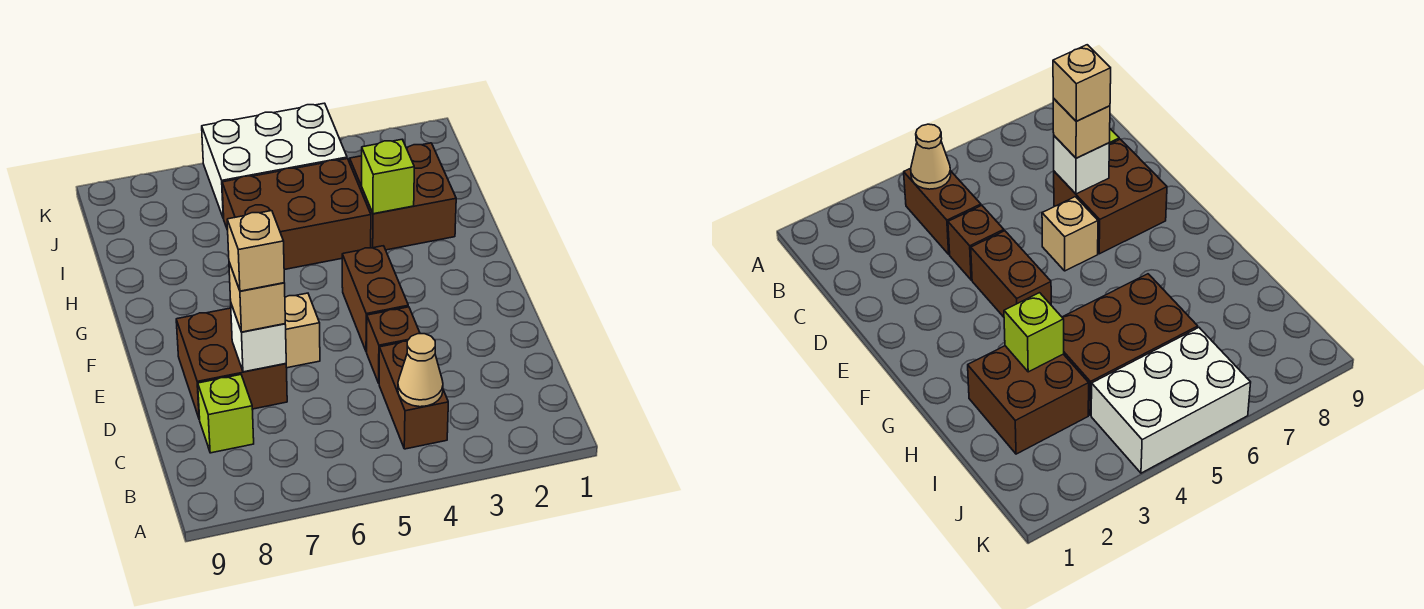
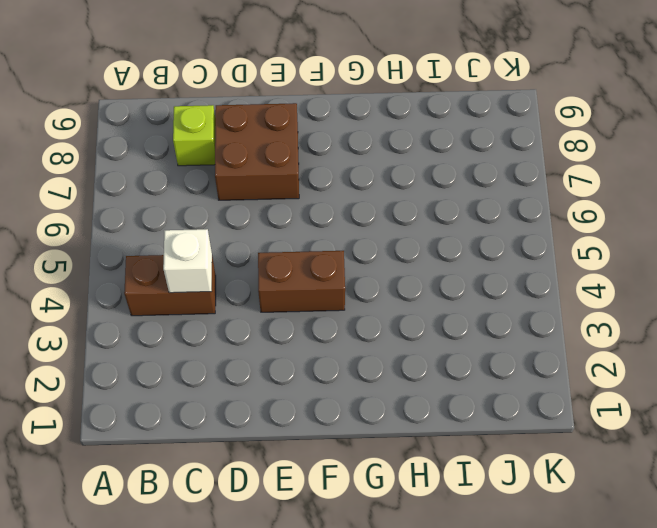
white 1x1 brick [163,229,212,293] -> white 1x1 brick moved to [231,304,286,372]
none -> brown 1x1 brick [367,307,420,383]
none -> tan 1x1 brick [285,293,320,368]
none -> brown 2x2 brick [350,143,456,250]

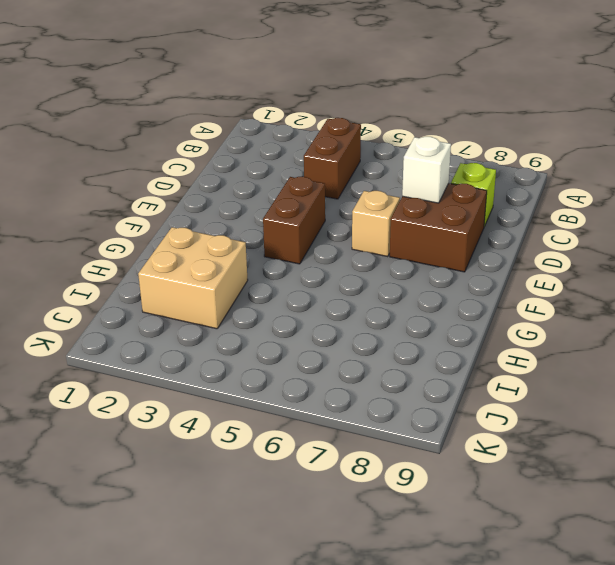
tan 2x2 brick [138,227,248,329] -> brown 2x2 brick [350,143,456,250]
none -> brown 1x1 brick [367,307,420,383]
none -> brown 2x3 brick [222,159,371,270]
none -> white 2x3 brick [202,103,347,218]

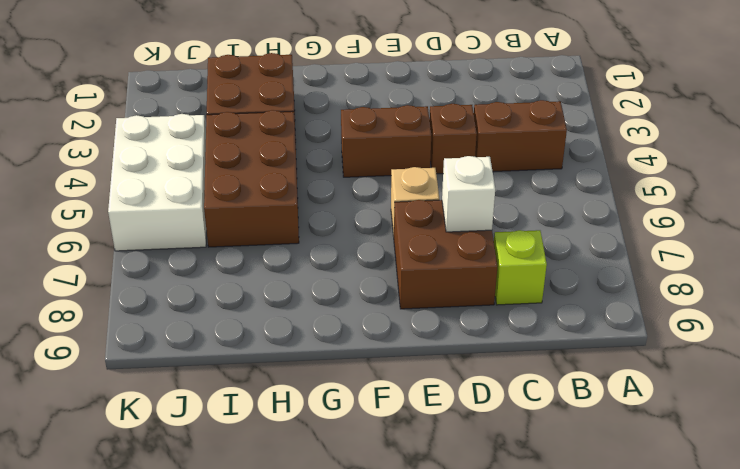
none -> tan 1x1 cone [398,334,443,407]
none -> lime 1x1 brick [362,140,414,214]
none -> tan 1x1 brick [229,263,285,332]

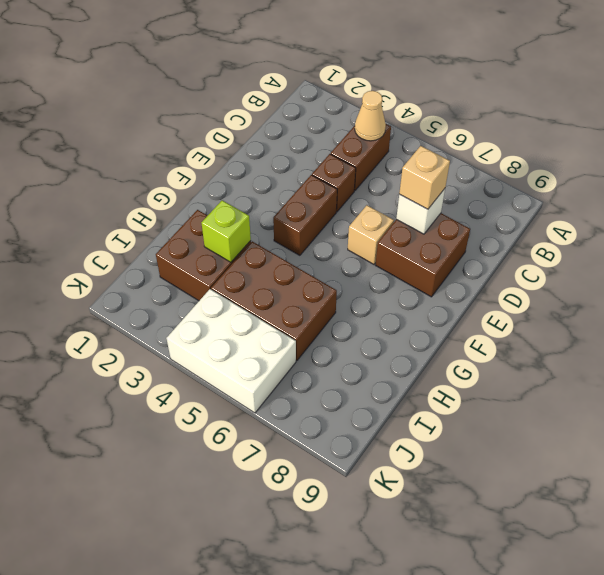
none -> lime 1x1 brick [198,375,254,453]
none -> tan 1x1 brick [227,211,284,291]

